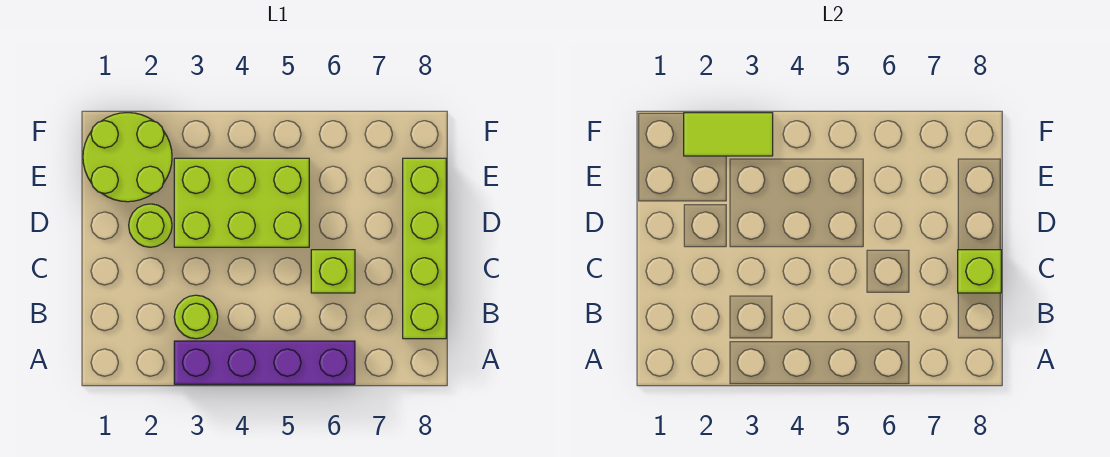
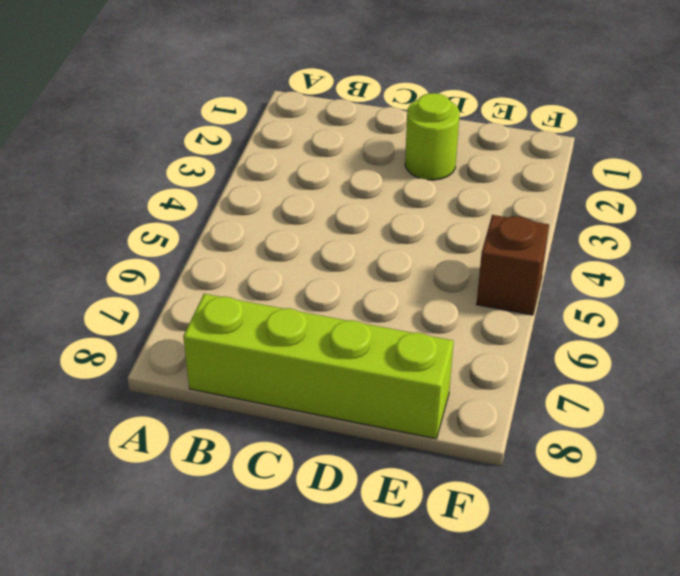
brown 1x1 brick [476,215,549,315] -> none
none -> purple 1x4 brick [174,341,355,384]
none -> lime 1x1 round brick [174,295,218,339]

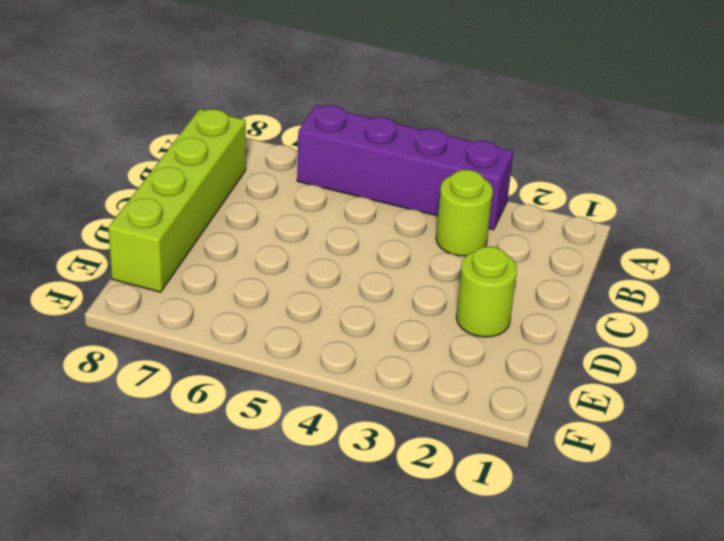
none -> lime 1x1 brick [311,250,355,293]
none -> lime 2x3 brick [174,158,309,247]

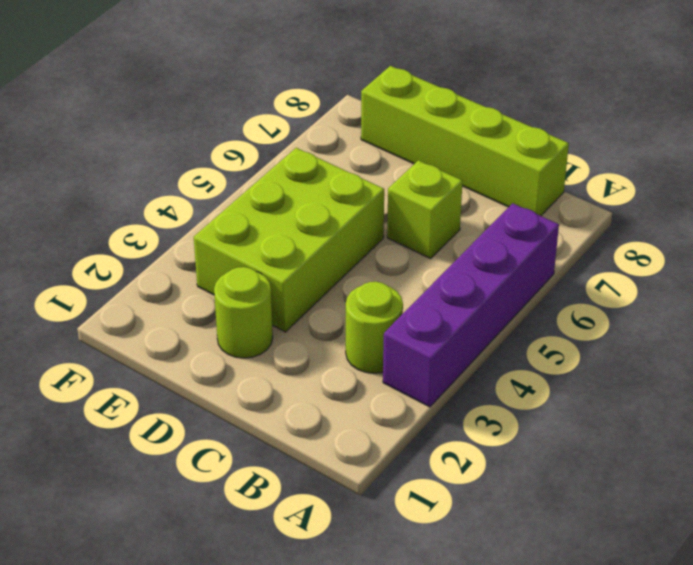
none -> lime 2x2 round brick [83,113,172,202]
none -> lime 1x1 brick [958,250,1001,293]

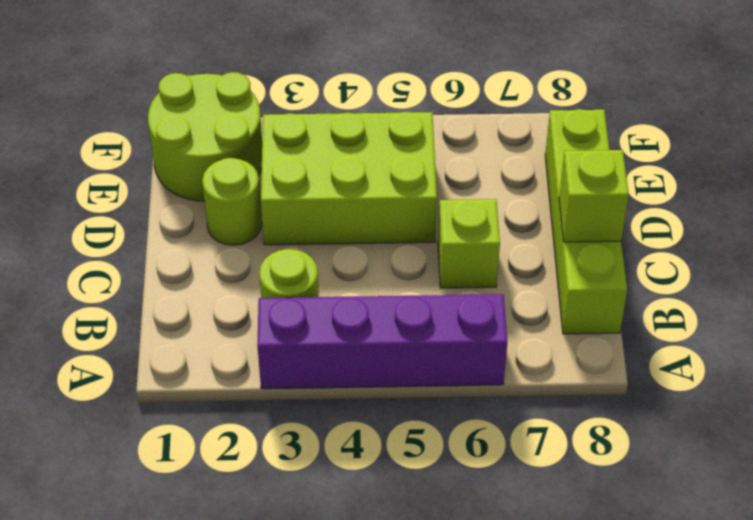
none -> lime 1x2 tile [684,113,773,156]

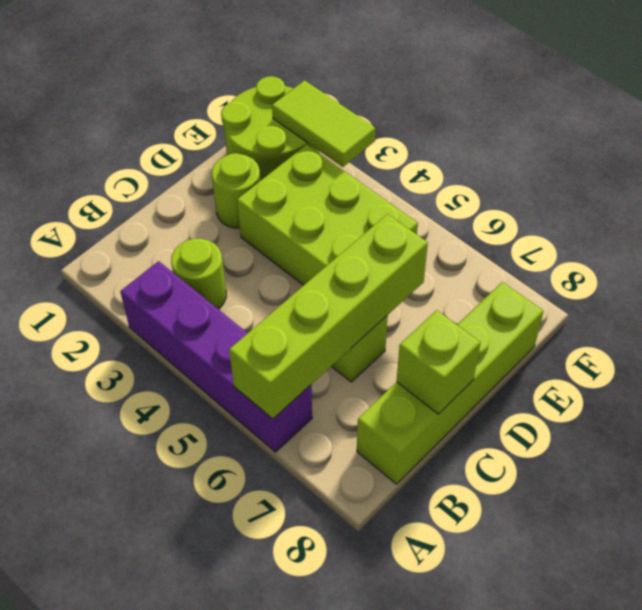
lime 1x4 brick [229,214,428,419] -> none

